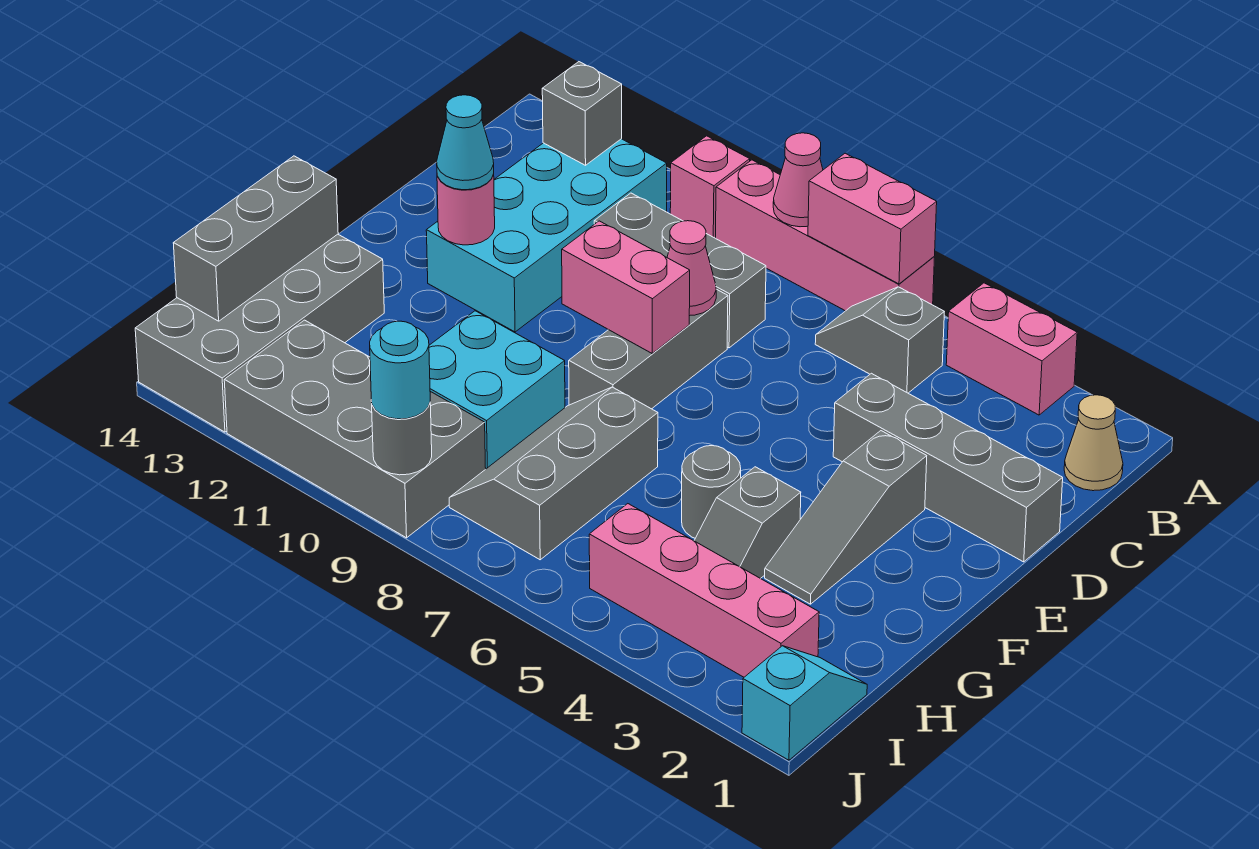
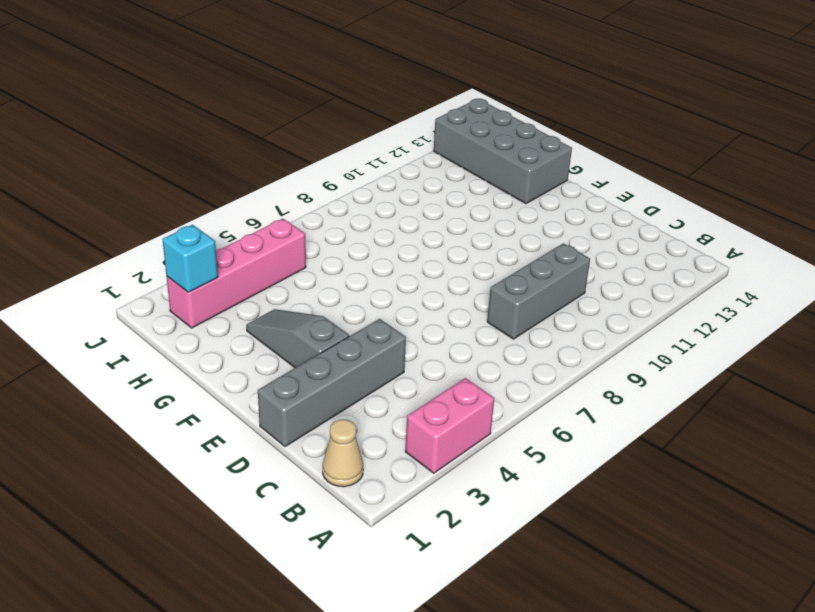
cyan 1x1 brick [162,225,218,292] -> none
none -> pink 1x4 brick [716,160,935,311]
none -> pink 1x1 brick [670,136,750,238]
none -> grey 1x2 slope [815,287,944,393]

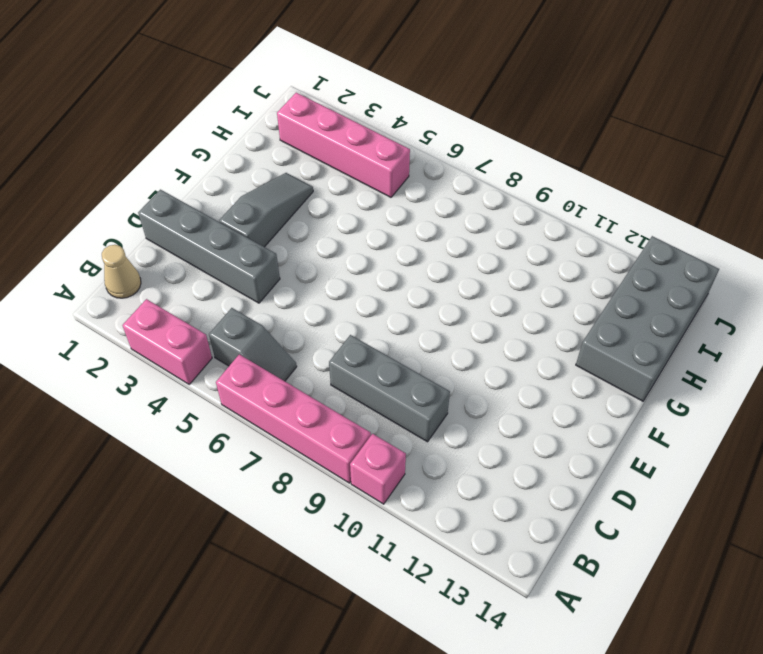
none -> cyan 2x4 brick [426,139,667,332]
none -> grey 1x3 brick [569,289,728,409]
none -> grey 1x2 slope [694,467,801,579]

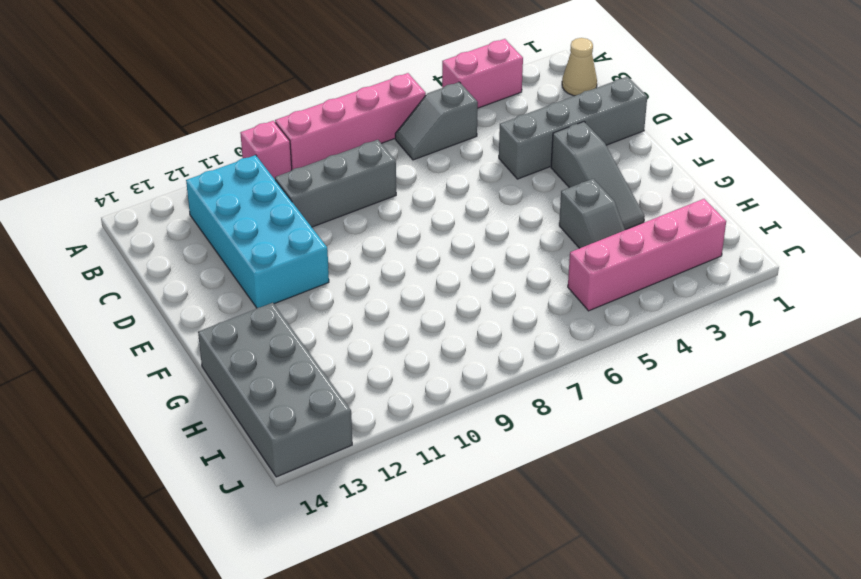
none -> grey 1x3 brick [569,289,728,409]
none -> grey 1x1 round brick [682,446,741,538]
none -> grey 2x3 slope [449,387,658,560]

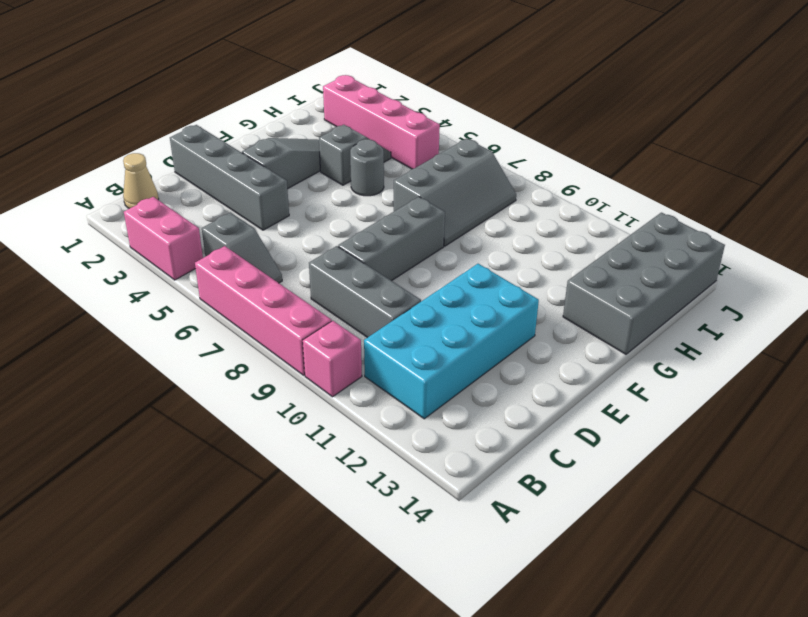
none -> cyan 2x2 brick [429,311,565,469]
none -> cyan 1x2 slope [742,646,867,760]
none -> grey 2x4 brick [224,320,486,538]

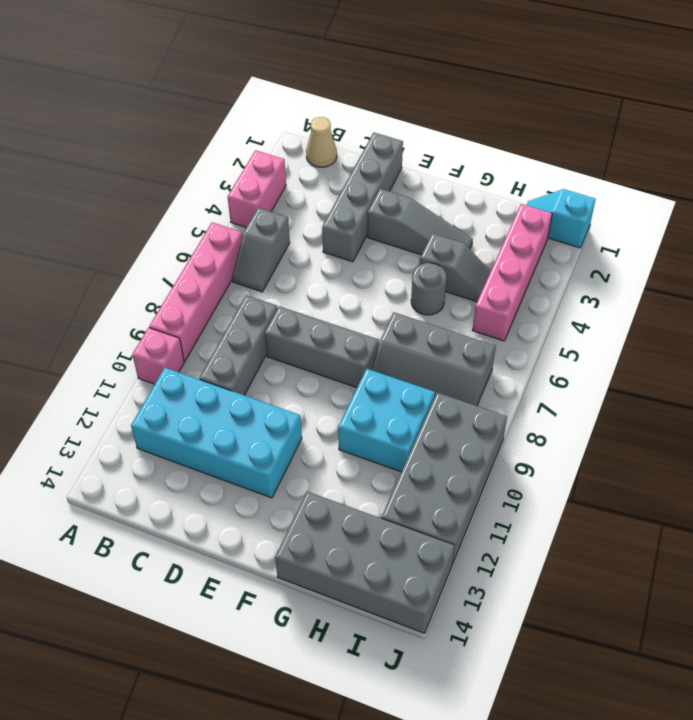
none -> pink 1x2 brick [808,153,937,284]
none -> pink 1x1 cone [773,133,823,227]
none -> grey 1x1 brick [542,62,622,165]

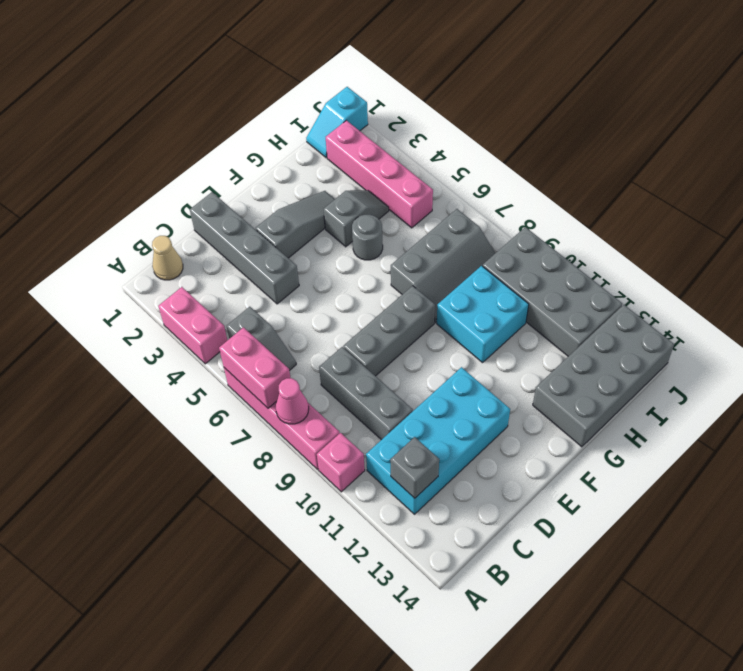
none -> pink 1x1 cone [667,221,716,316]
none -> pink 1x2 brick [562,221,690,353]
none -> pink 1x1 round brick [437,175,495,245]

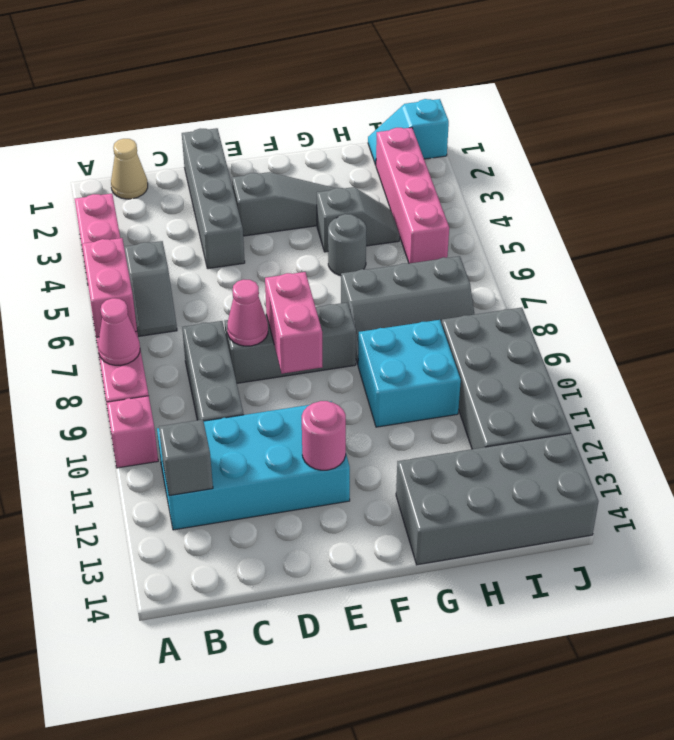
none -> grey 1x3 brick [173,156,338,321]
none -> grey 1x1 round brick [371,400,432,475]
none -> cyan 1x1 cone [437,95,494,190]

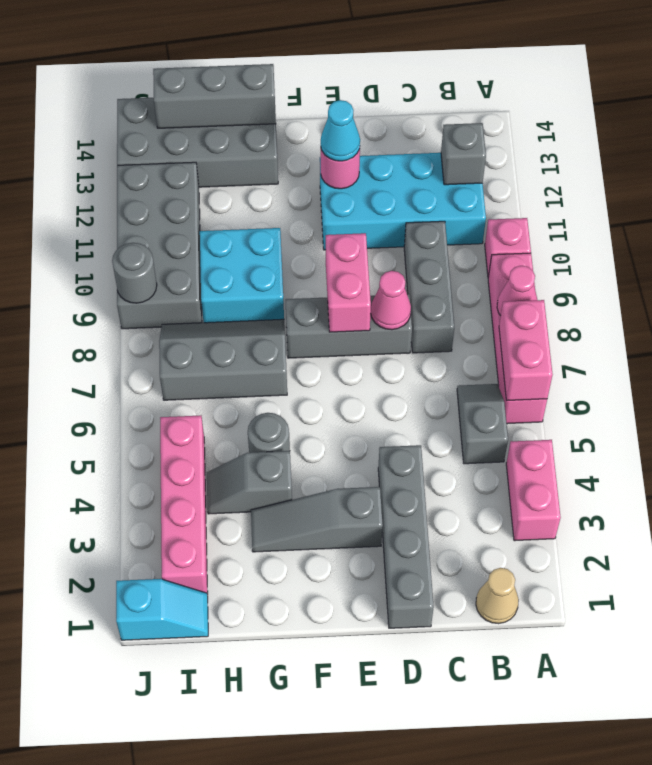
none -> cyan 1x1 round brick [370,321,430,419]

